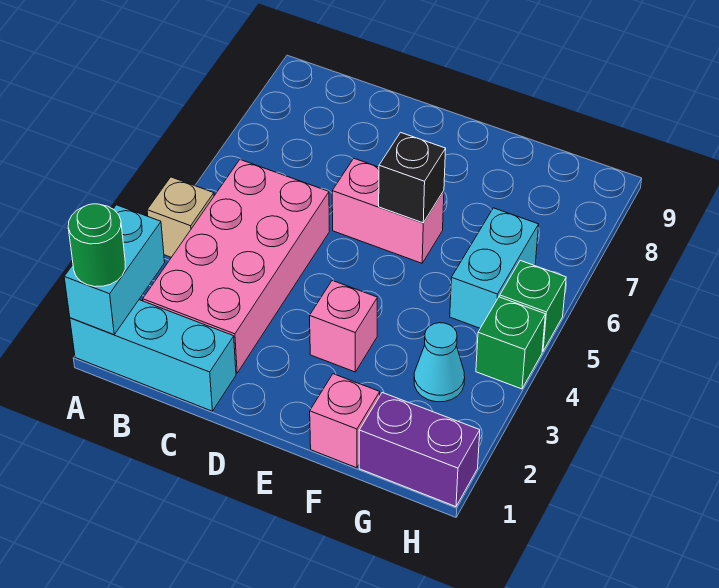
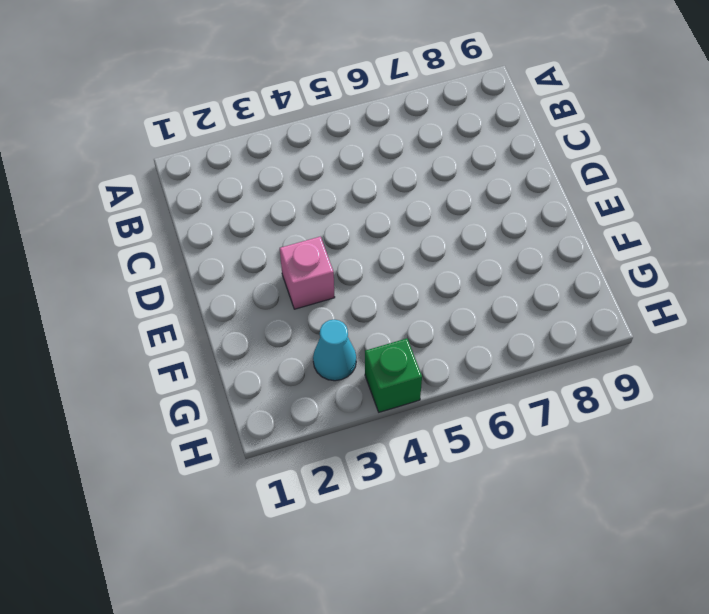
none -> cyan 1x3 brick [70,300,236,411]
none -> tan 1x1 brick [147,177,214,257]
none -> pink 2x4 brick [143,160,330,373]

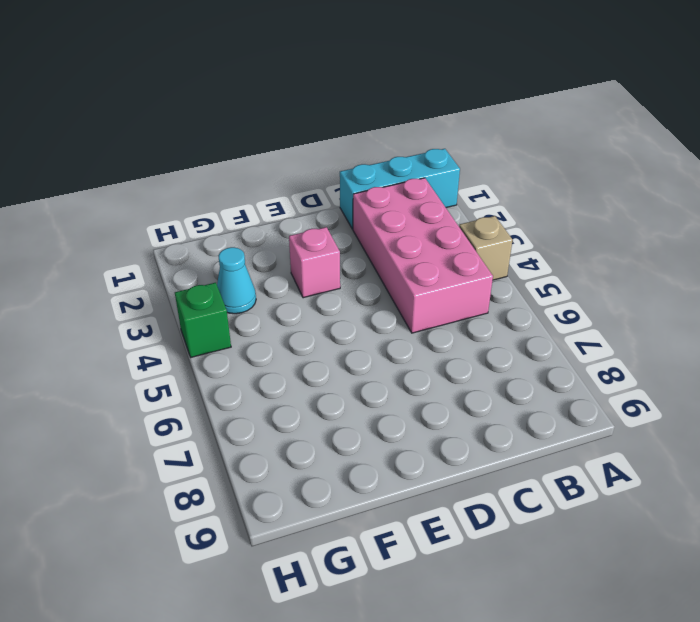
none -> pink 1x2 brick [332,159,444,263]
none -> pink 1x1 brick [310,374,380,468]
none -> purple 1x2 brick [359,393,480,507]

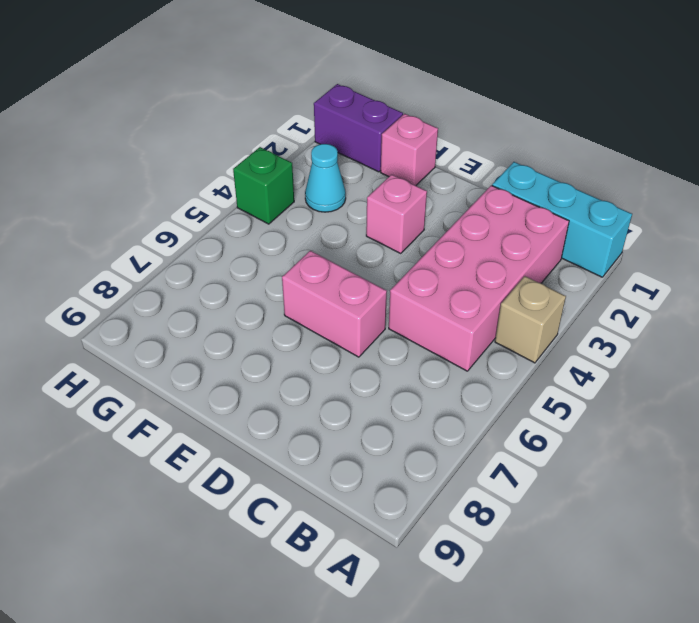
none -> cyan 1x2 brick [450,208,539,328]
none -> green 1x1 brick [500,261,566,351]
none -> cyan 1x2 brick [64,205,165,335]

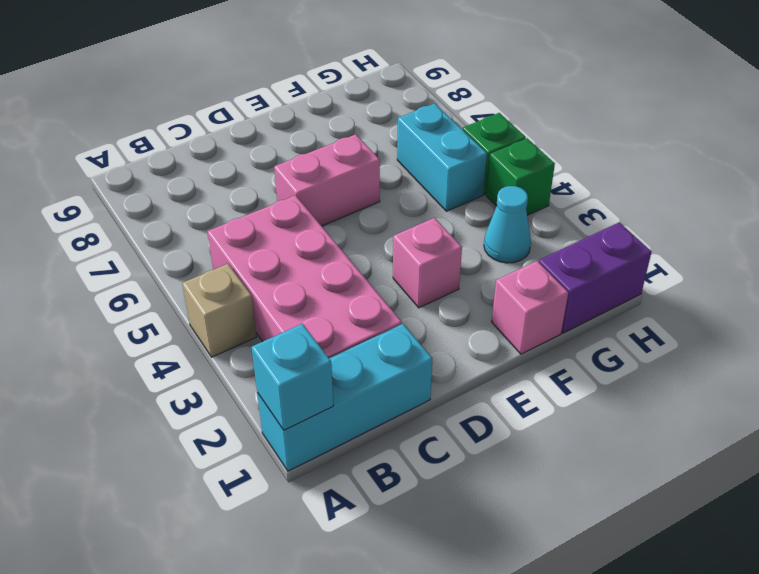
cyan 1x1 brick [251,324,333,430] -> cyan 1x2 brick [64,205,165,335]
none -> black 1x1 brick [379,132,446,223]
none -> green 1x1 round brick [68,204,125,287]

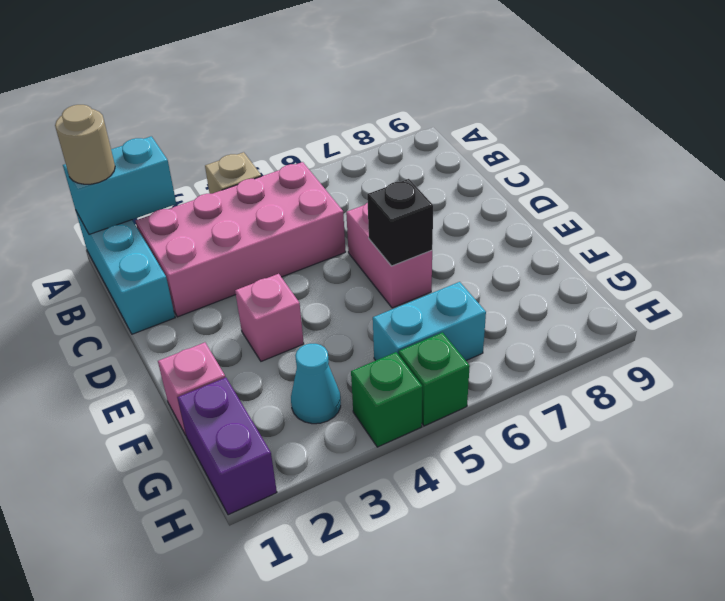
tan 1x1 round brick [55,105,115,184] -> green 1x1 round brick [68,204,125,287]

